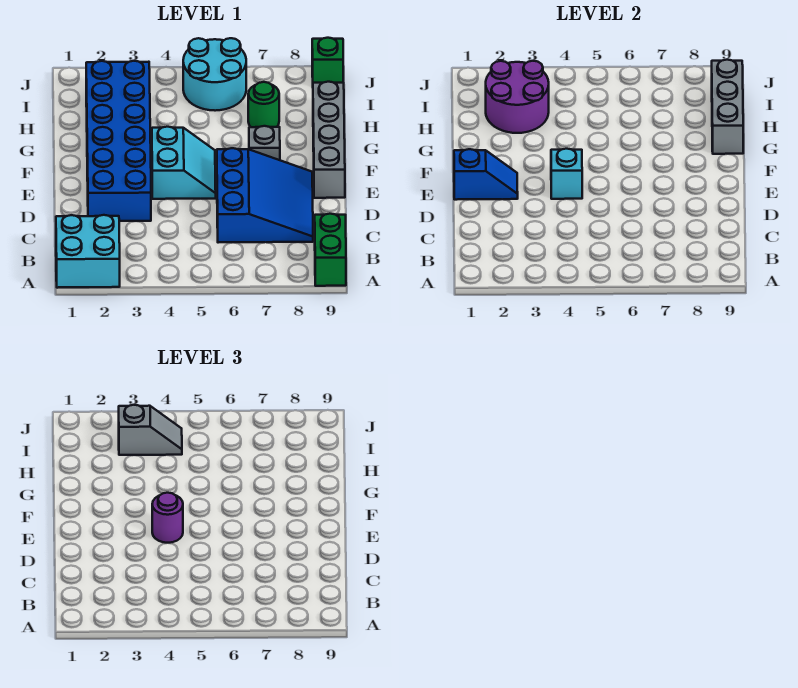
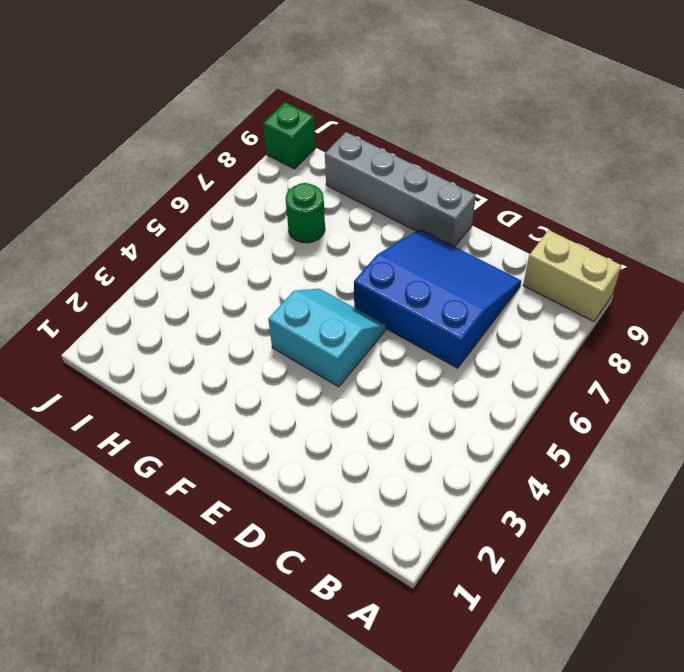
tan 1x2 brick [523,230,622,321] -> green 1x2 brick [315,214,346,286]
none -> cyan 2x2 brick [56,215,120,288]
none -> blue 2x6 brick [86,61,151,221]
none -> grey 1x1 brick [249,126,280,160]

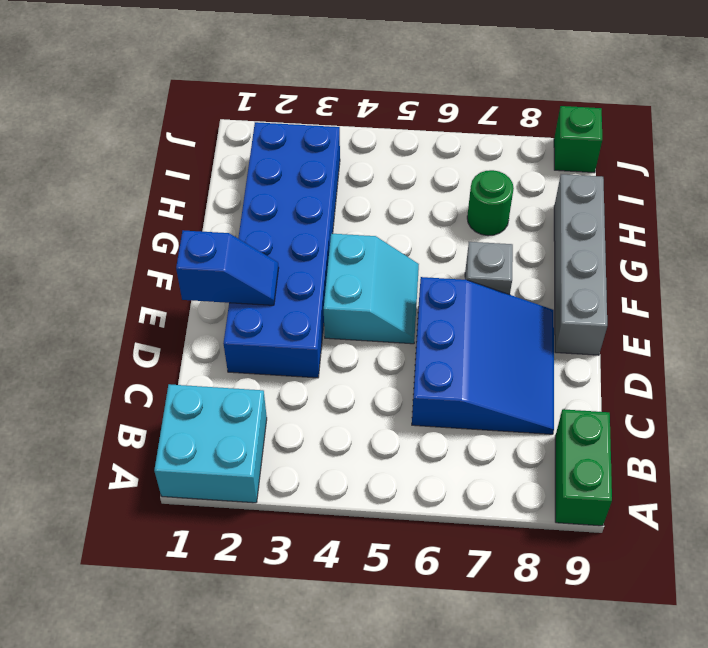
none -> cyan 2x2 round brick [183,38,246,111]
none -> cyan 1x1 brick [551,149,582,199]
none -> grey 1x3 brick [712,60,743,154]

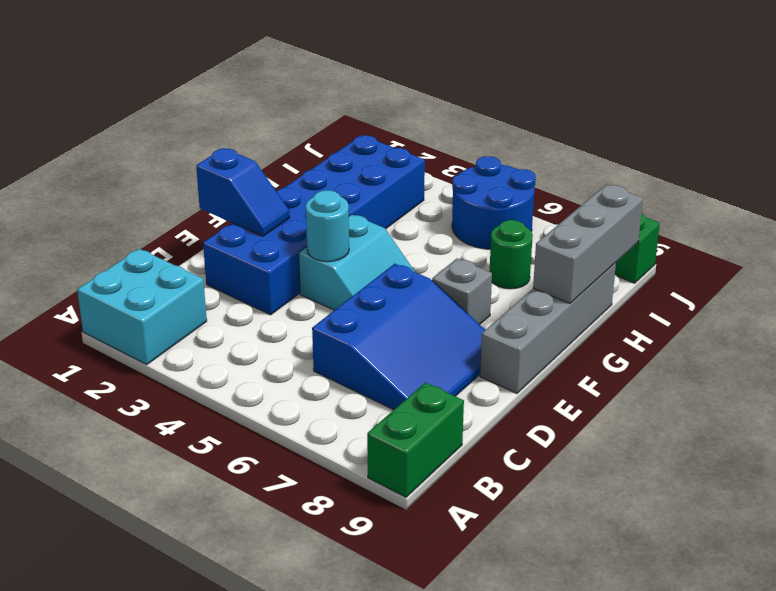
cyan 1x1 round brick [306,190,349,262] -> cyan 1x1 brick [551,149,582,199]
blue 2x2 round brick [452,156,536,249] -> cyan 2x2 round brick [183,38,246,111]
none -> purple 2x2 round brick [486,61,549,133]
none -> purple 1x1 round brick [152,493,183,543]
none -> grey 1x2 slope [119,405,182,455]

